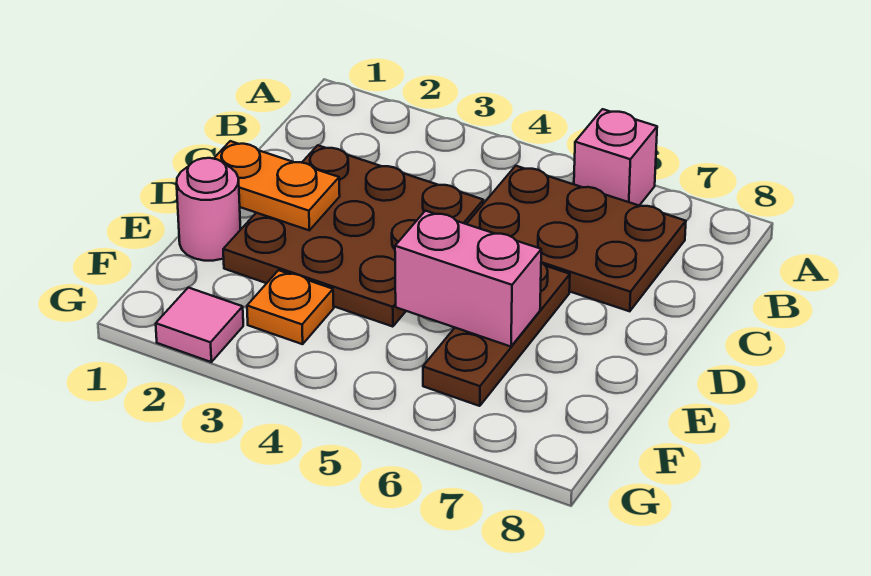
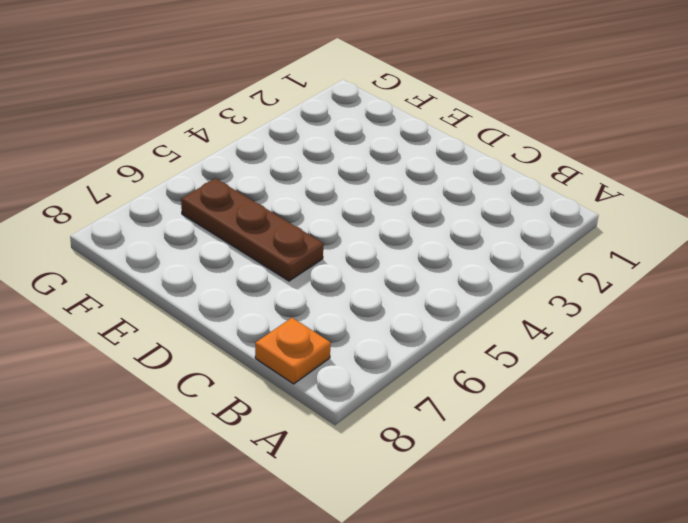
orange 1x1 plate [255,318,331,384] -> orange 1x1 plate moved to [247,270,334,344]
none -> pink 1x1 brick [574,109,657,205]
none -> brown 2x3 plate [467,166,686,311]

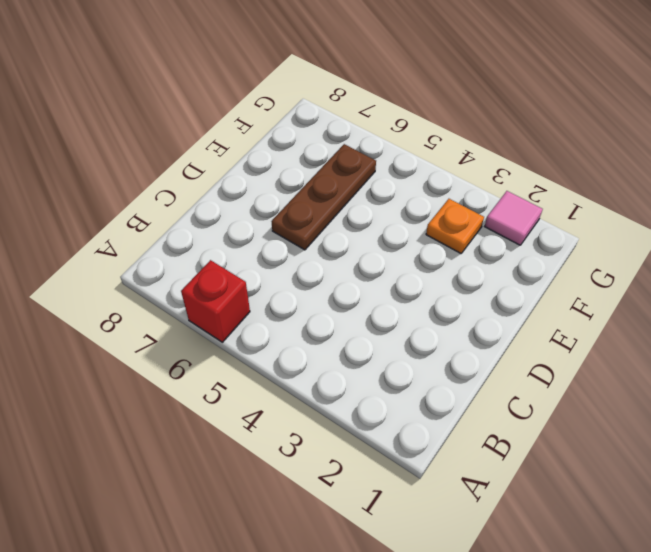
red 1x1 brick [181,260,250,342] -> pink 1x1 brick [574,109,657,205]
none -> brown 2x3 plate [467,166,686,311]
none -> brown 3x3 plate [223,145,483,327]

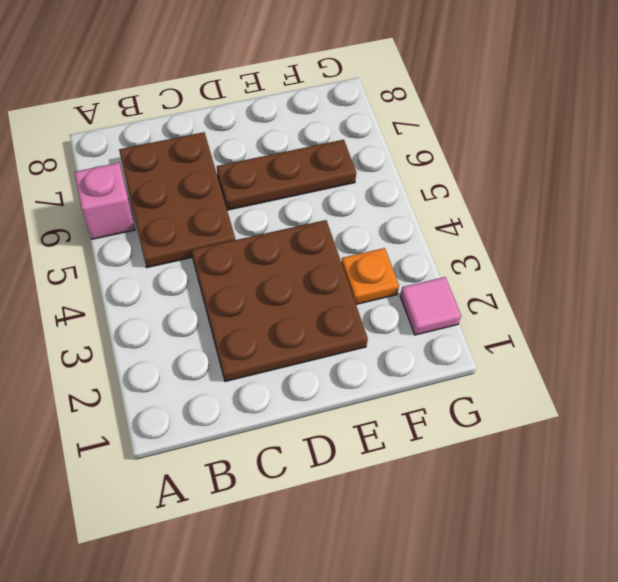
none -> pink 1x1 round brick [177,158,241,261]
none -> orange 1x2 plate [214,141,340,230]

